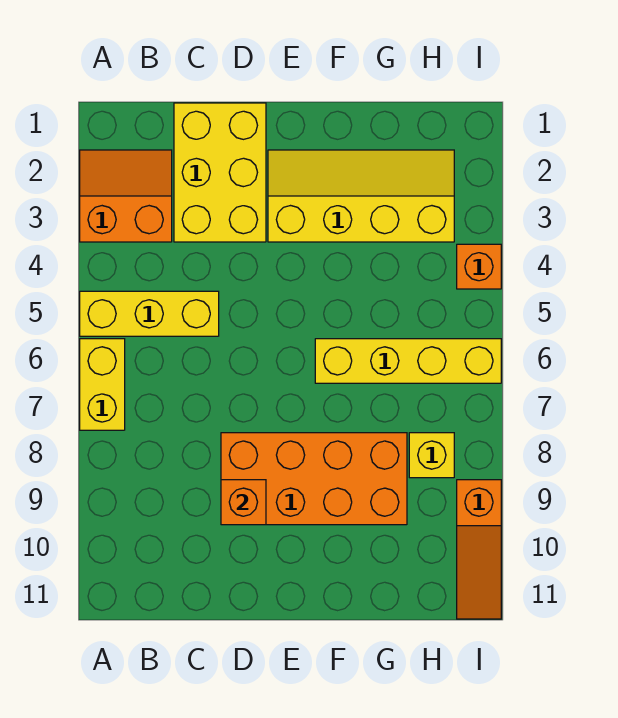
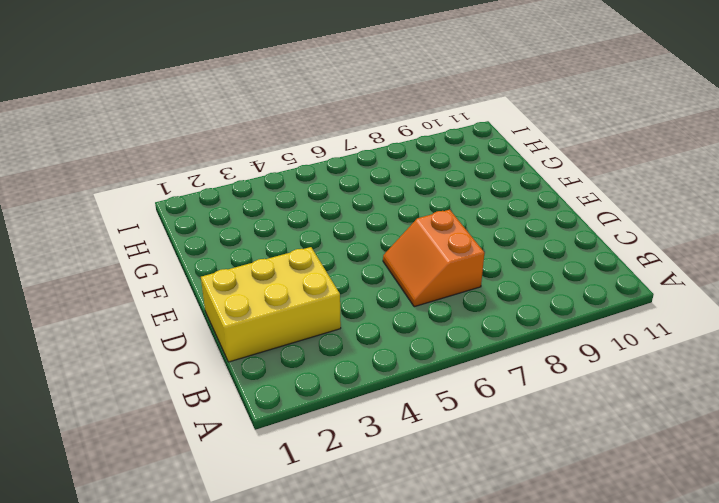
orange 2x2 slope [383,210,484,307] -> orange 2x2 slope moved to [80,150,172,242]
none -> yellow 1x3 brick [80,291,219,336]
none -> yellow 1x2 brick [80,339,125,430]

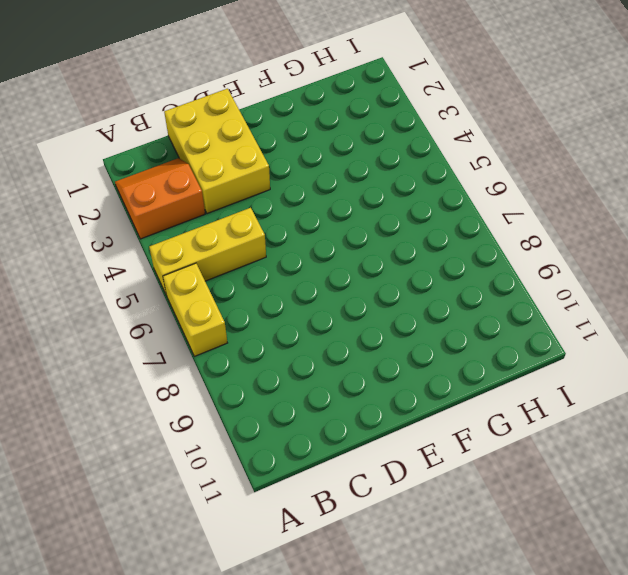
none -> orange 2x4 brick [221,433,407,525]
none -> yellow 2x4 slope [268,150,454,242]

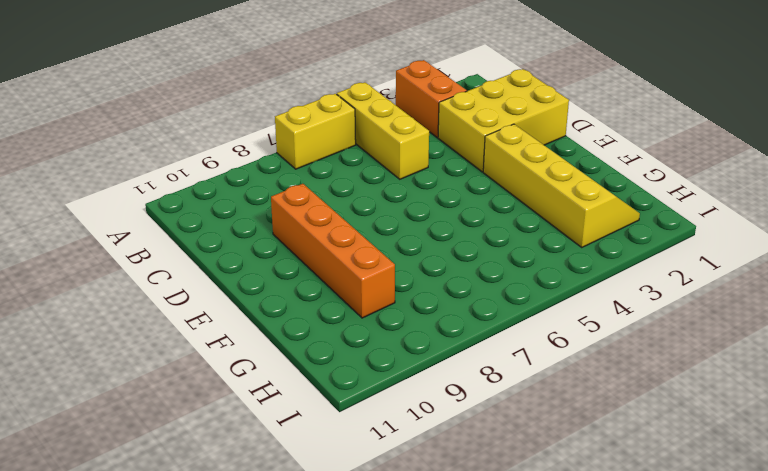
orange 1x4 brick [271,184,395,318] -> orange 2x4 brick [221,433,407,525]
none -> yellow 1x4 brick [315,339,501,383]
none -> yellow 1x1 brick [409,433,454,478]

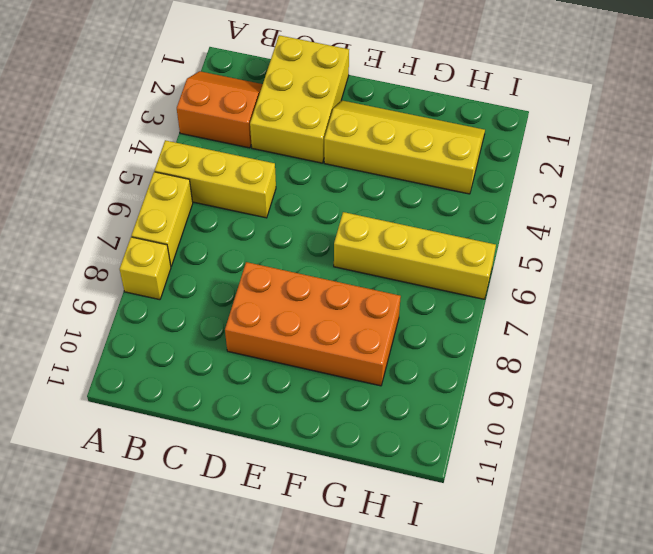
yellow 1x1 brick [120,237,171,300] -> yellow 1x1 brick moved to [409,433,454,478]
none -> orange 1x1 brick [457,244,501,289]
none -> orange 1x3 slope [457,480,501,619]

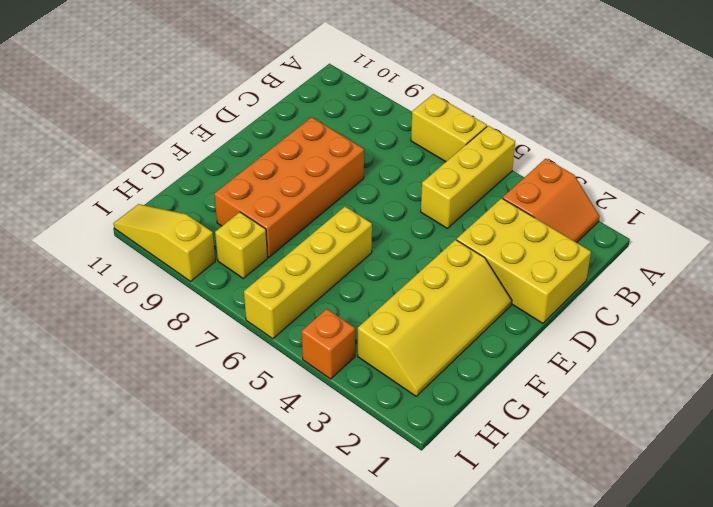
yellow 1x3 slope [114,204,215,281] -> orange 1x3 slope [457,480,501,619]
none -> orange 1x1 brick [221,480,266,525]

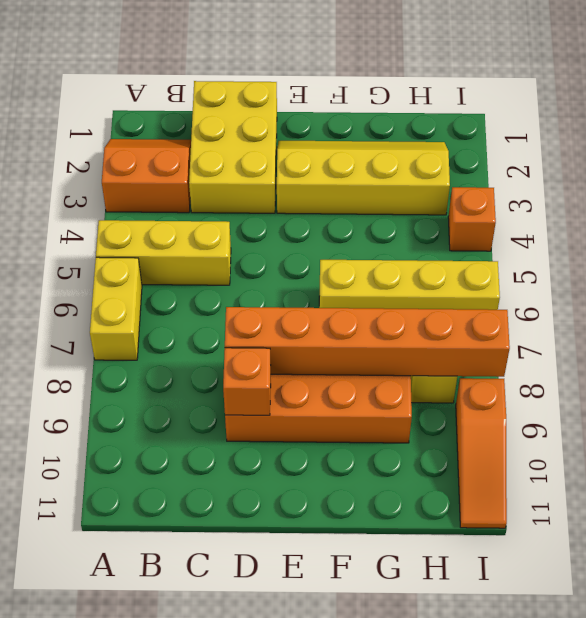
orange 1x6 brick [225,307,510,377] -> none

